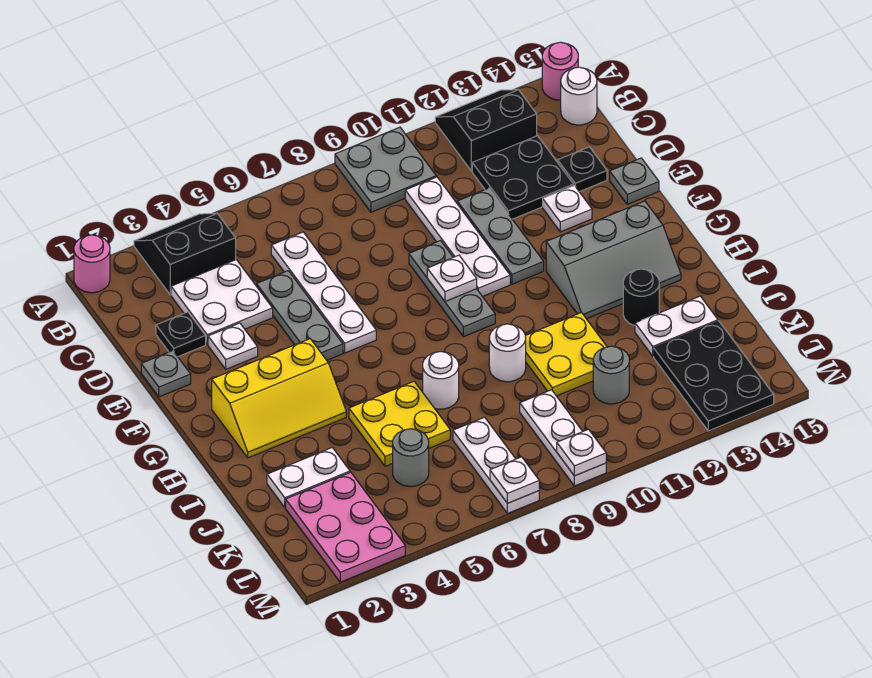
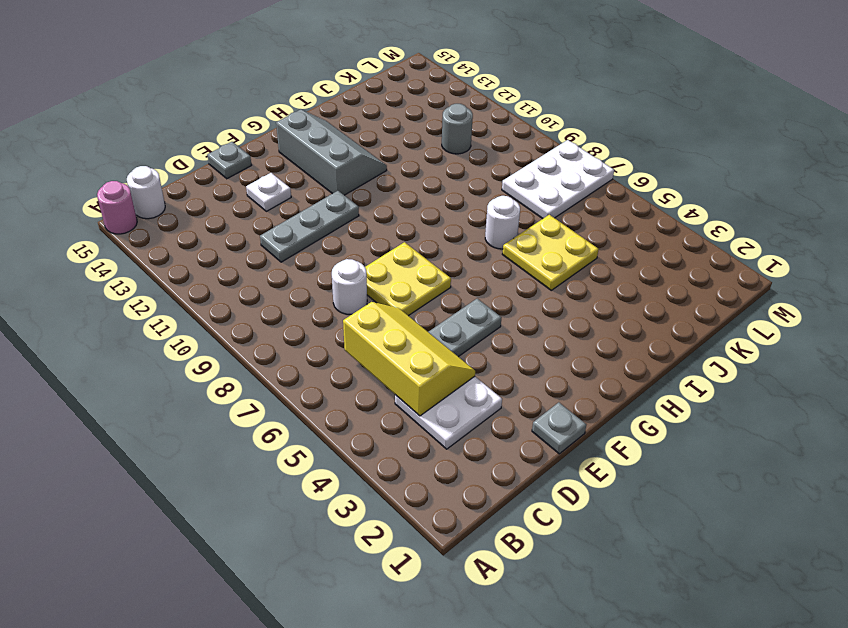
yellow 2x3 slope [343,302,475,416] -> yellow 2x3 slope moved to [212,339,346,458]
white 1x1 round brick [332,259,367,314] -> white 1x1 round brick moved to [489,324,526,382]
yellow 2x2 plate [365,242,451,316] -> yellow 2x2 plate moved to [525,312,607,396]
white 2x3 plate [502,140,614,219] -> white 1x3 plate [453,417,539,514]
none -> pink 1x1 round brick [74,235,110,293]
none -> black 2x2 slope [134,214,236,295]
none -> grey 2x2 plate [335,127,436,212]
none -> black 2x2 slope [435,90,537,171]

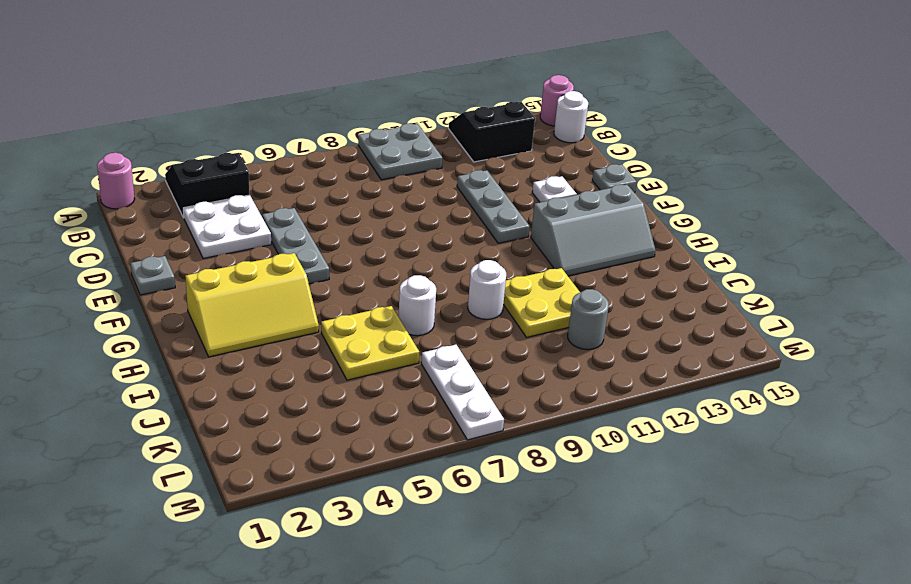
none -> white 1x4 plate [271,232,376,353]
none -> white 1x4 plate [405,177,510,297]
none -> black 2x2 plate [472,136,574,219]
none -> black 1x1 plate [156,312,206,357]

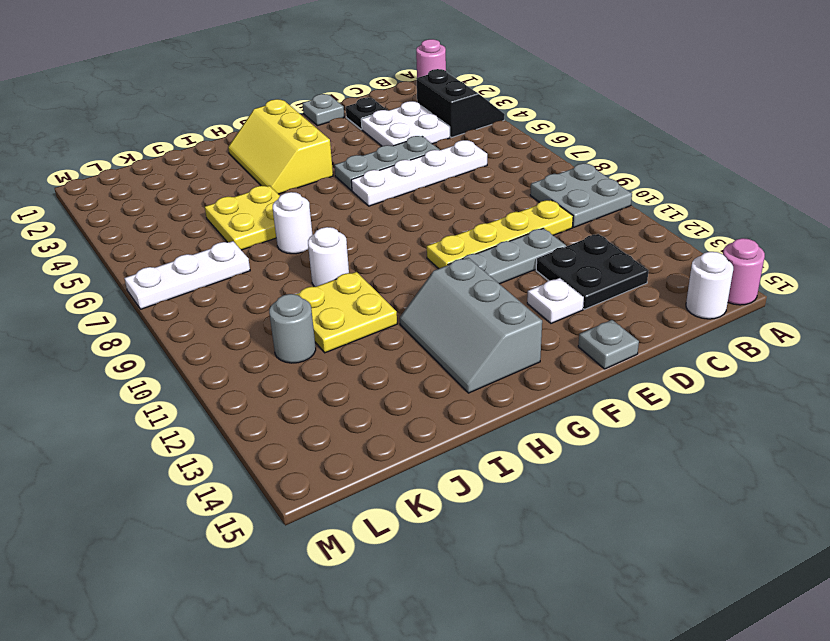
yellow 1x4 plate [427,200,573,269] -> white 1x4 plate [405,177,510,297]
none -> black 2x2 slope [435,90,537,171]
none -> black 1x1 plate [558,147,607,192]
none -> white 1x1 plate [208,323,258,369]
none -> grey 1x3 plate [409,241,495,337]

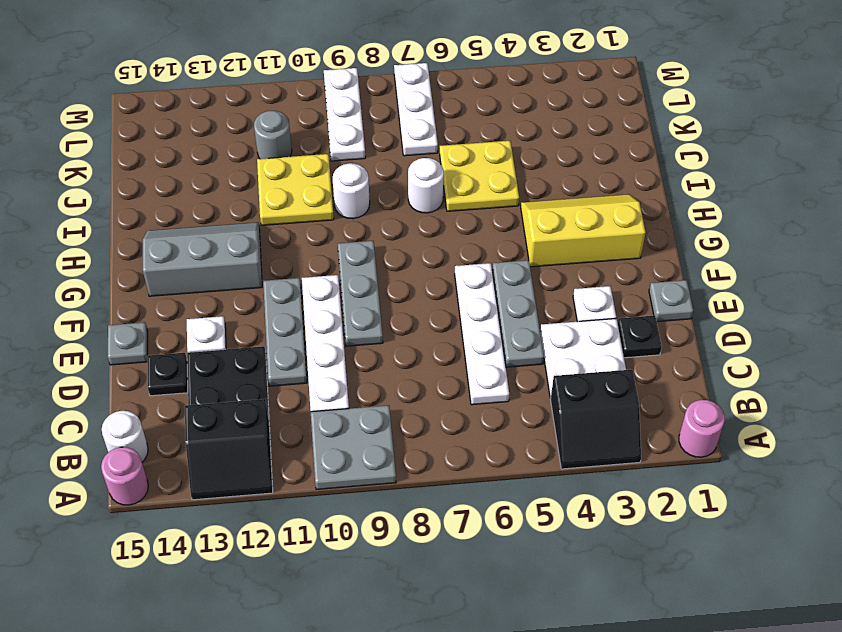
none -> black 1x1 round brick [623,269,659,326]
none -> white 1x2 plate [267,448,350,507]
none -> white 1x2 plate [635,296,718,356]
none -> pink 2x3 plate [286,472,405,582]

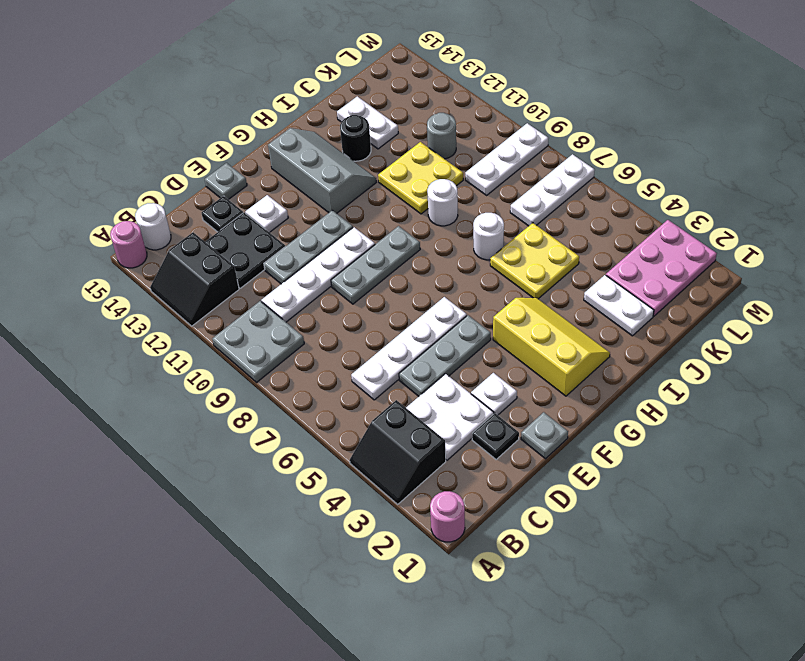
none -> grey 1x1 round brick [393,429,429,486]
none -> black 2x3 plate [654,321,774,431]
none -> white 1x1 plate [427,255,477,302]
none -> white 1x1 plate [490,457,539,503]

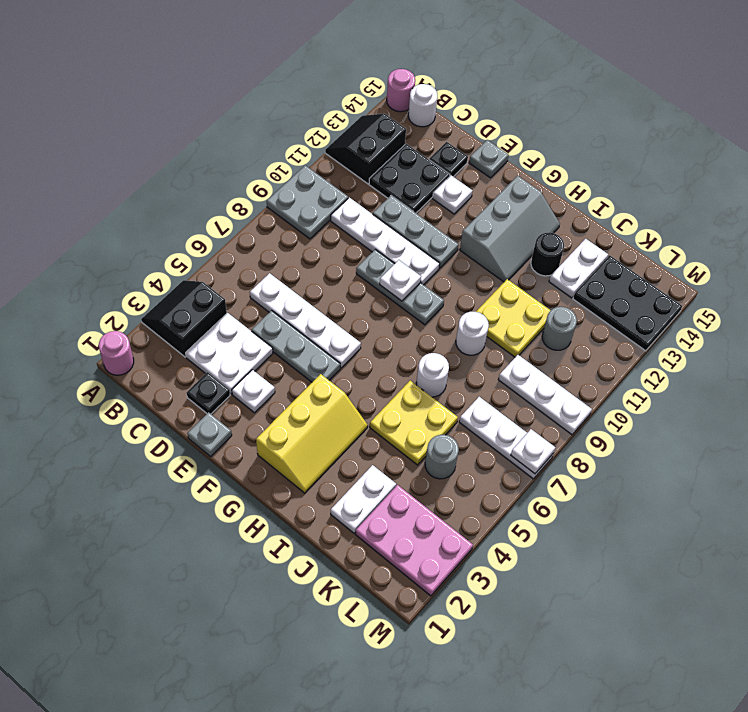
none -> white 1x1 plate [557,429,606,476]

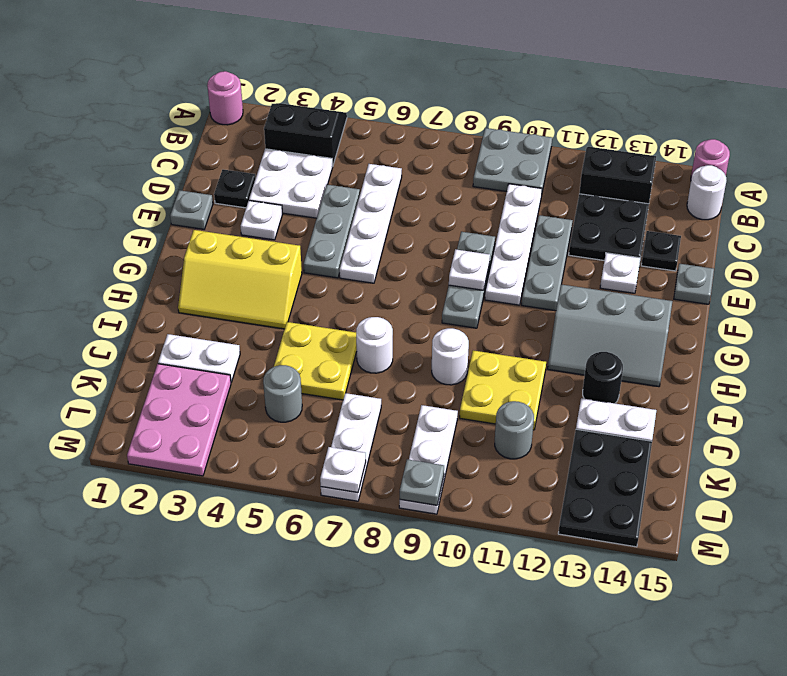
grey 1x1 plate [400,459,444,505] -> white 1x1 plate [557,429,606,476]

